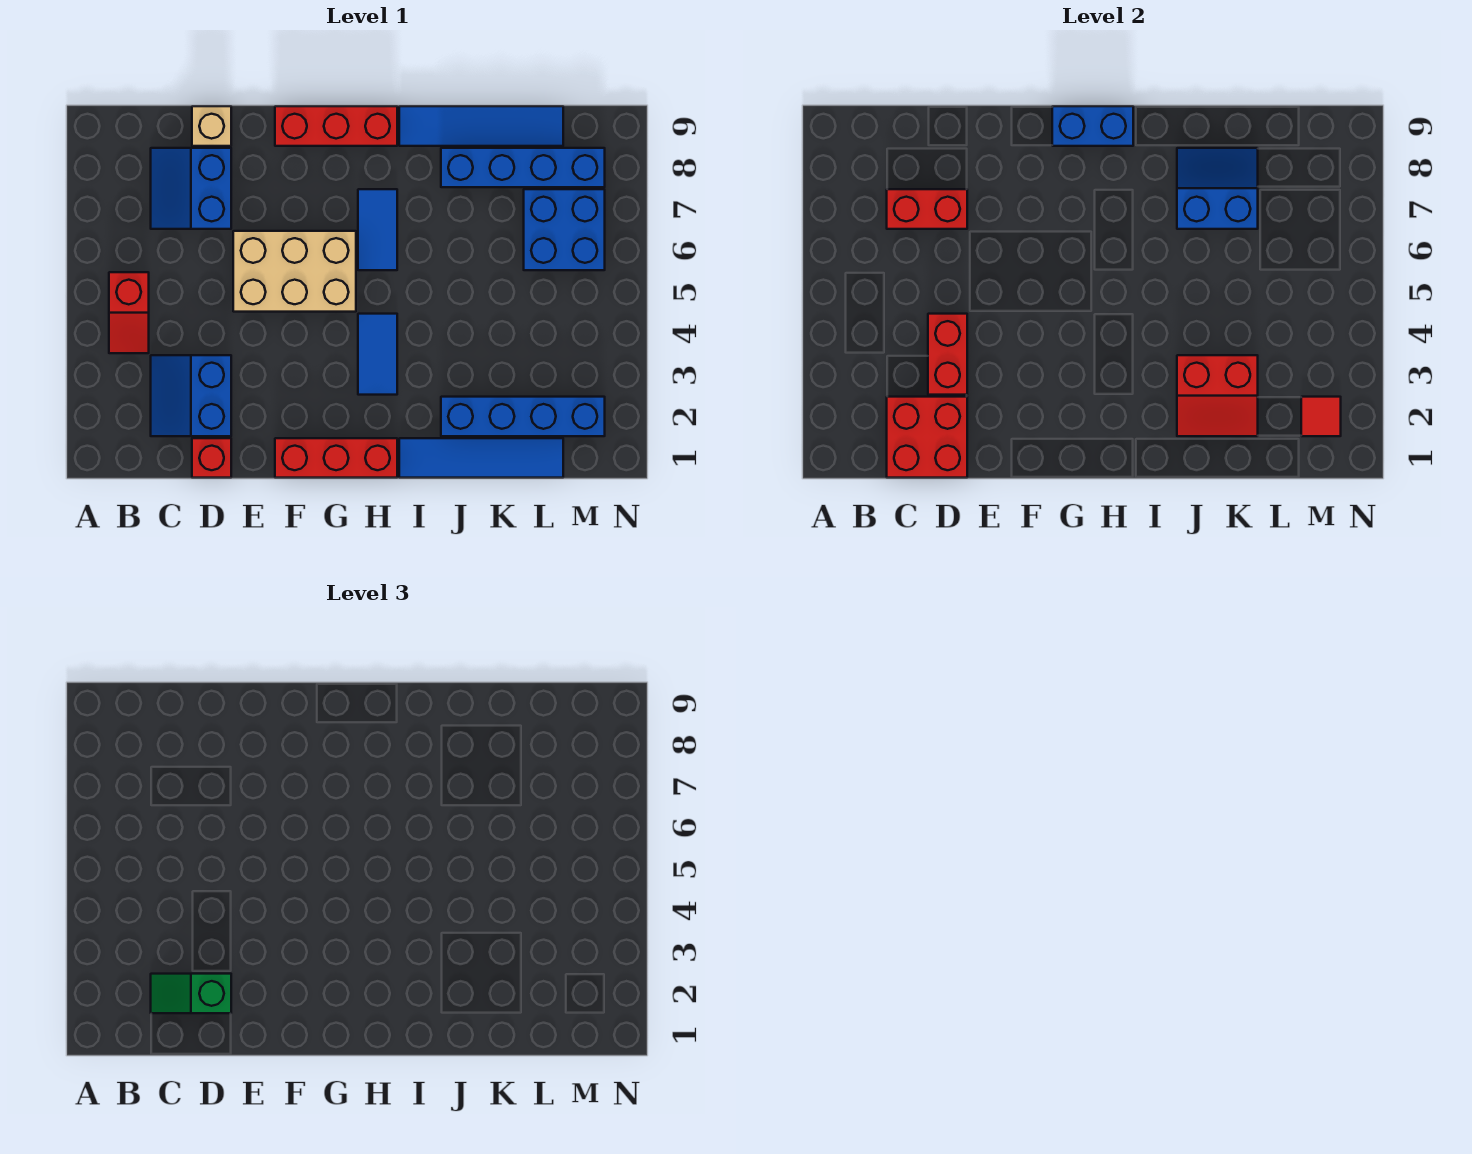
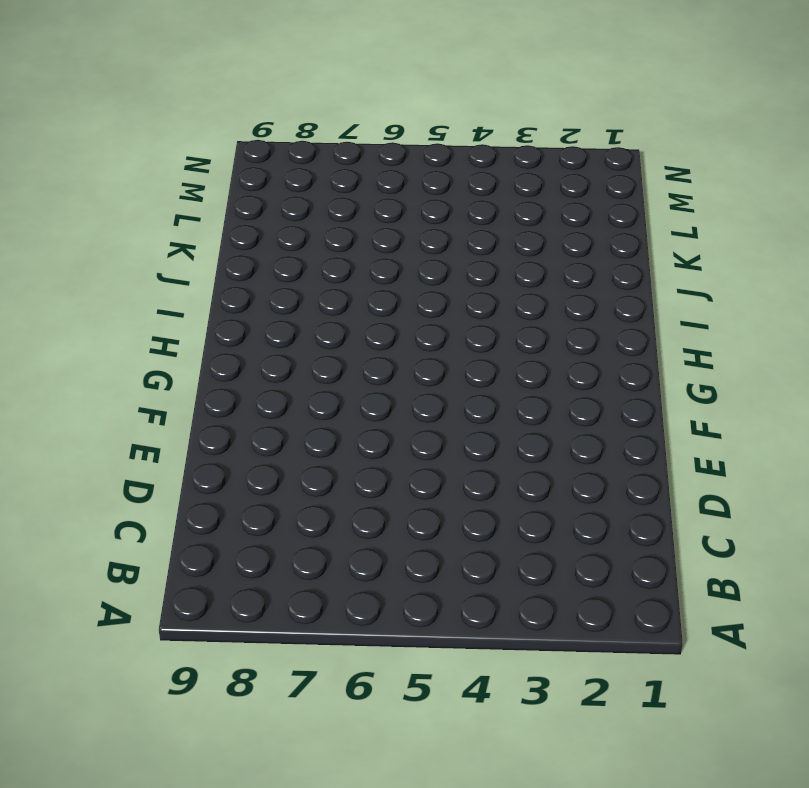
none -> red 1x2 slope [109,272,149,353]
none -> blue 2x2 slope [151,355,231,436]
none -> blue 2x2 slope [151,148,231,229]

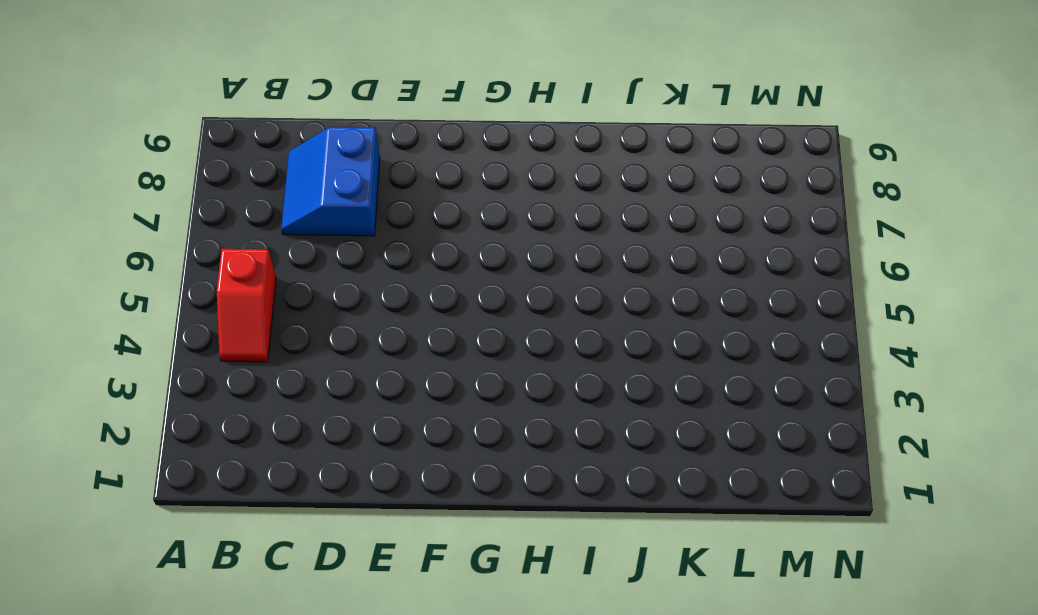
none -> blue 2x2 slope [151,355,231,436]
none -> red 1x1 brick [192,438,231,478]
none -> tan 1x1 brick [192,106,231,146]

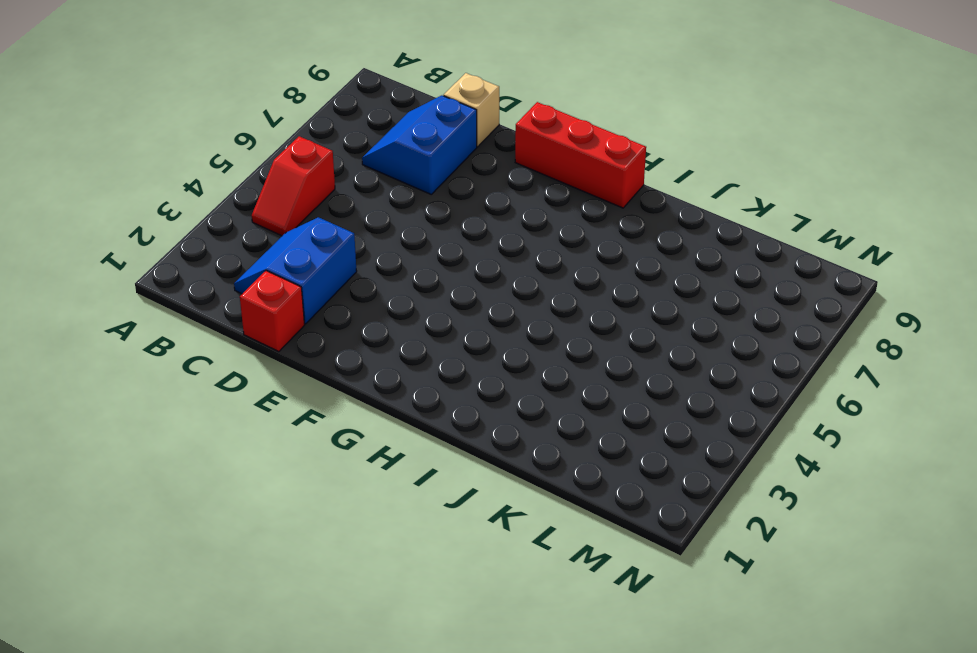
none -> tan 2x3 brick [233,231,356,312]
none -> red 1x3 brick [275,438,397,478]
none -> blue 1x2 tile [358,314,397,395]

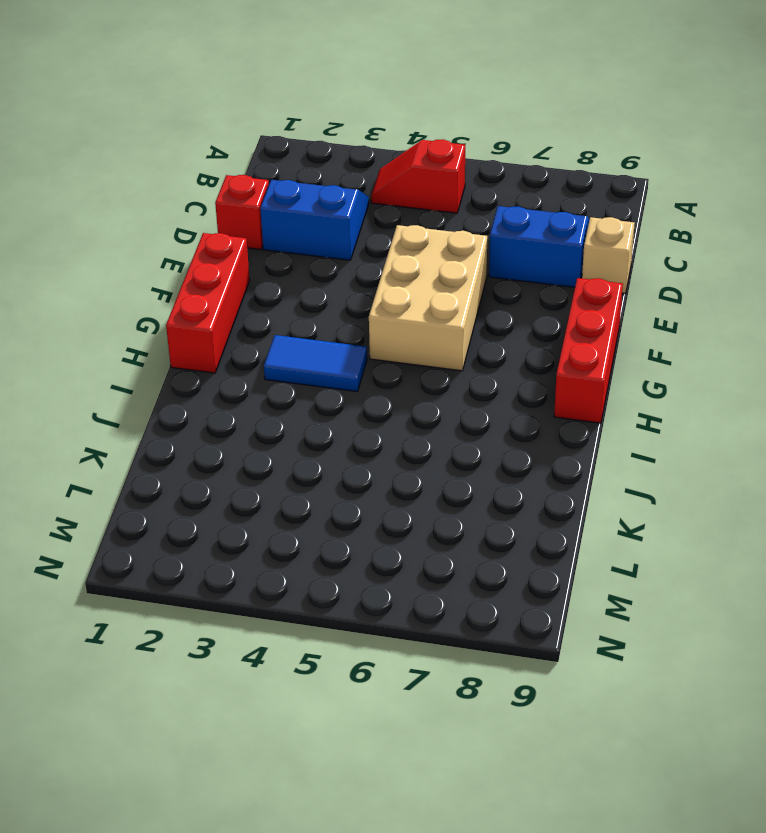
none -> blue 1x2 tile [358,189,397,270]
none -> blue 1x4 tile [399,438,563,478]
none -> blue 1x4 tile [399,106,563,146]

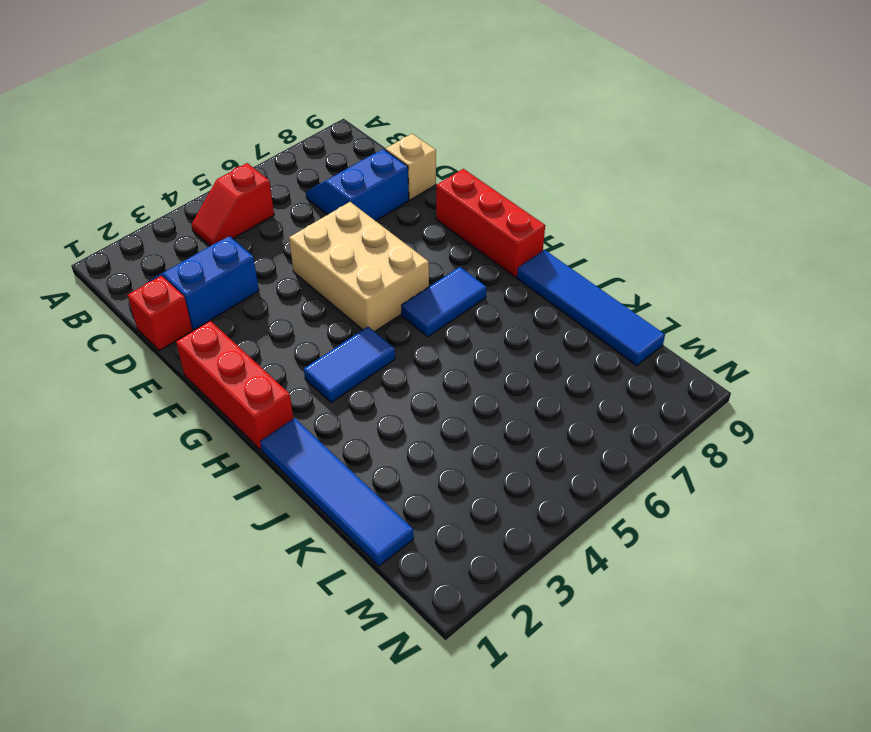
none -> blue 1x4 brick [441,397,605,436]
none -> blue 1x4 brick [441,148,605,187]
none -> blue 2x2 brick [524,189,605,270]

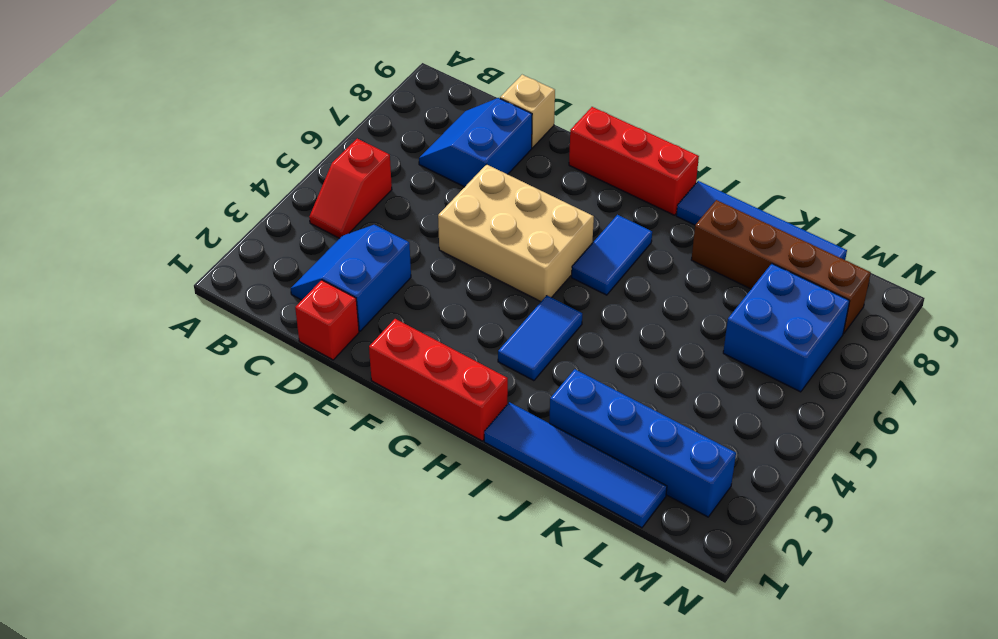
brown 1x4 brick [691,200,871,334] -> blue 1x4 brick [441,148,605,187]
none -> red 2x2 brick [887,397,967,478]
none -> red 1x2 brick [887,189,967,229]
none -> red 1x2 brick [928,314,967,395]

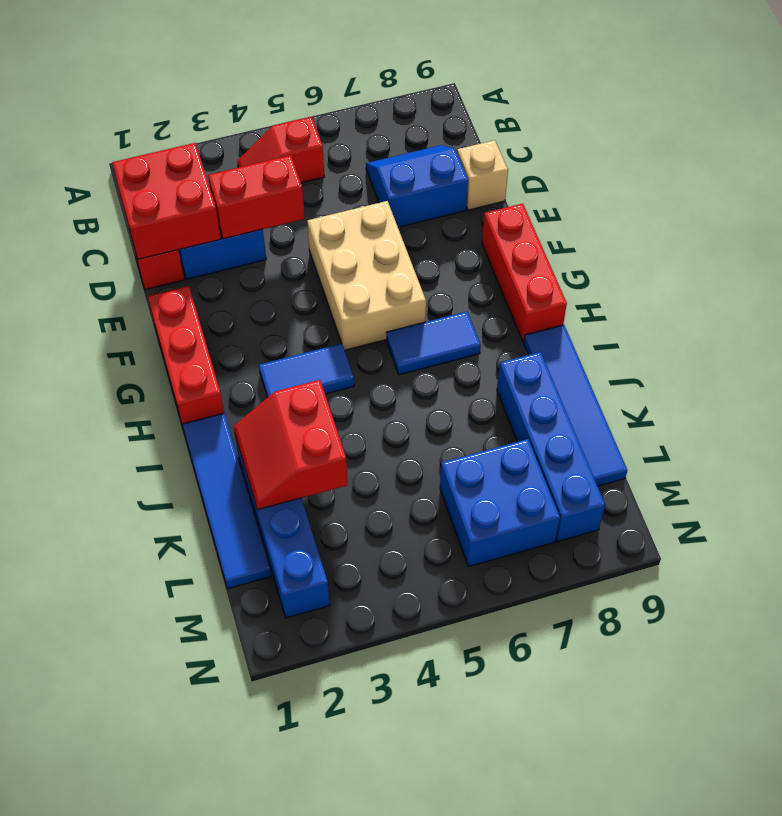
none -> red 1x2 brick [887,189,967,229]
none -> blue 1x2 brick [1052,106,1133,146]
none -> blue 2x2 slope [1177,148,1258,229]

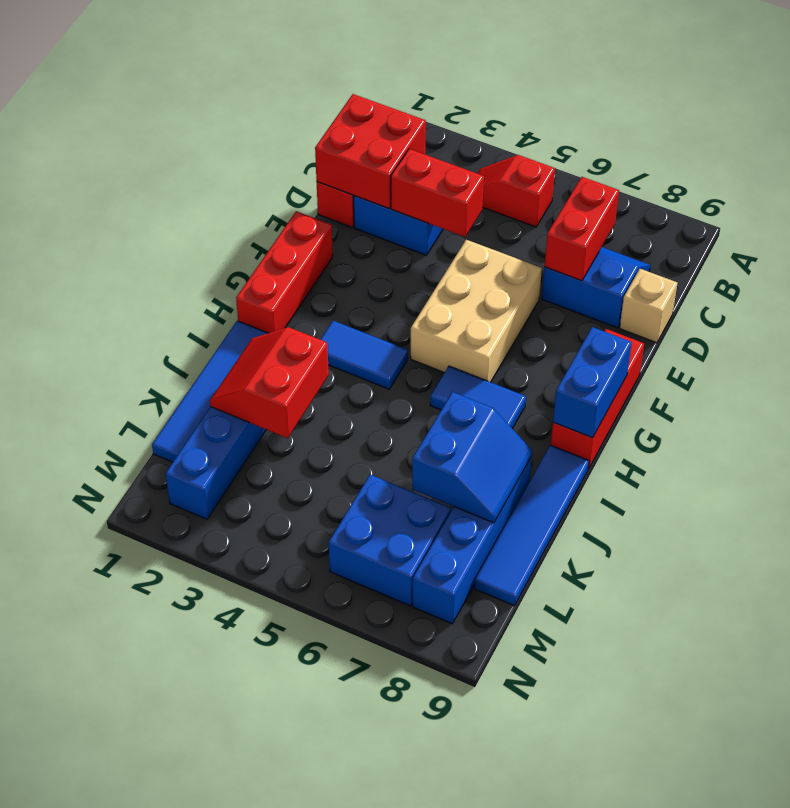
none -> red 1x1 tile [1301,397,1341,436]
none -> green 1x2 slope [151,974,231,1013]

